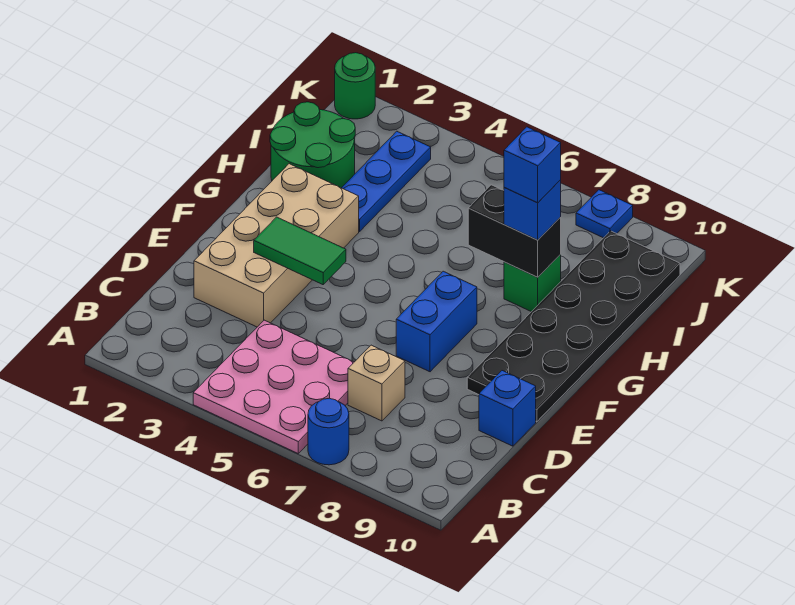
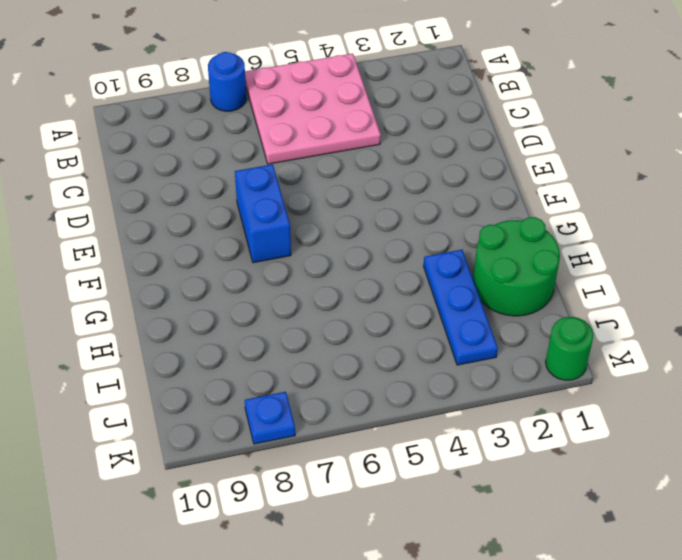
none -> tan 1x1 brick [348,345,405,421]
none -> tan 2x4 brick [194,164,359,327]
none -> blue 1x1 brick [479,371,536,446]

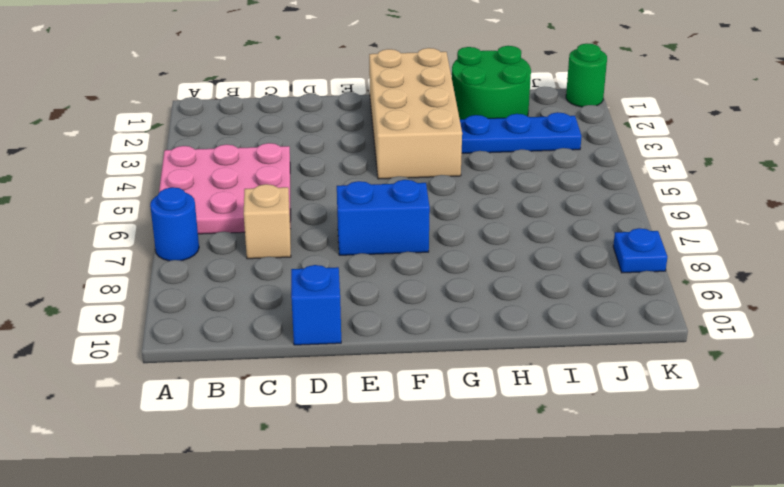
tan 2x4 brick [369,48,462,179] -> tan 2x4 brick turned to [194,164,359,327]
none -> black 2x6 plate [467,231,680,422]
none -> green 1x1 brick [504,255,561,312]
none -> green 1x2 tile [254,217,346,285]

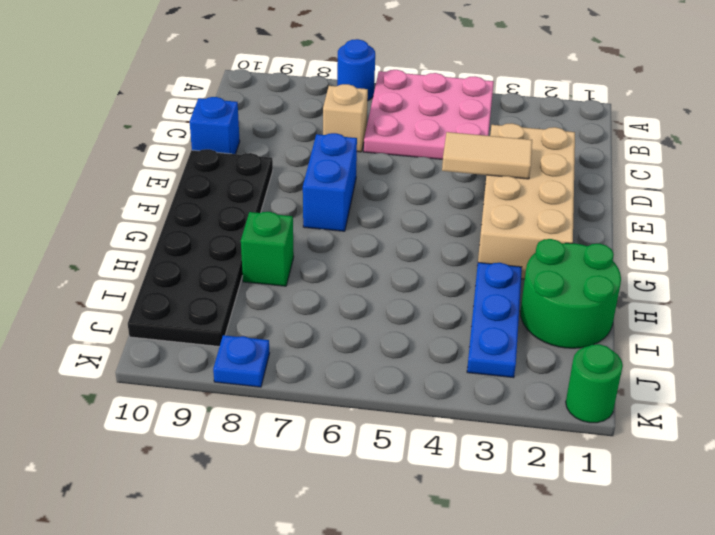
tan 1x2 tile [442,132,532,179] -> green 1x2 tile [254,217,346,285]
none -> black 1x2 brick [468,185,561,277]
none -> blue 1x1 brick [504,180,561,240]
none -> blue 1x1 brick [504,127,561,203]

